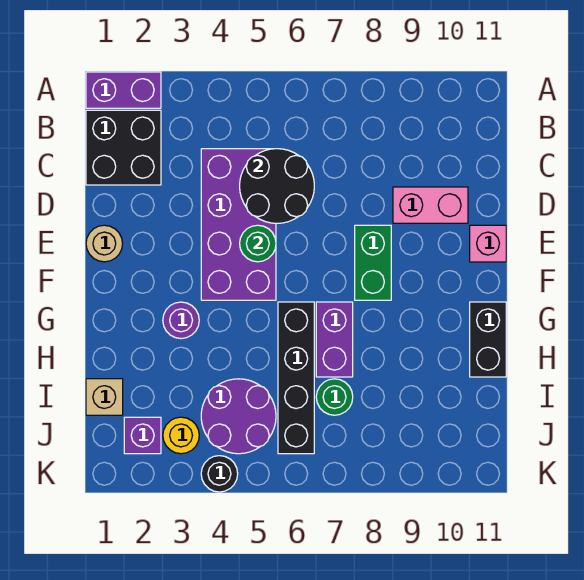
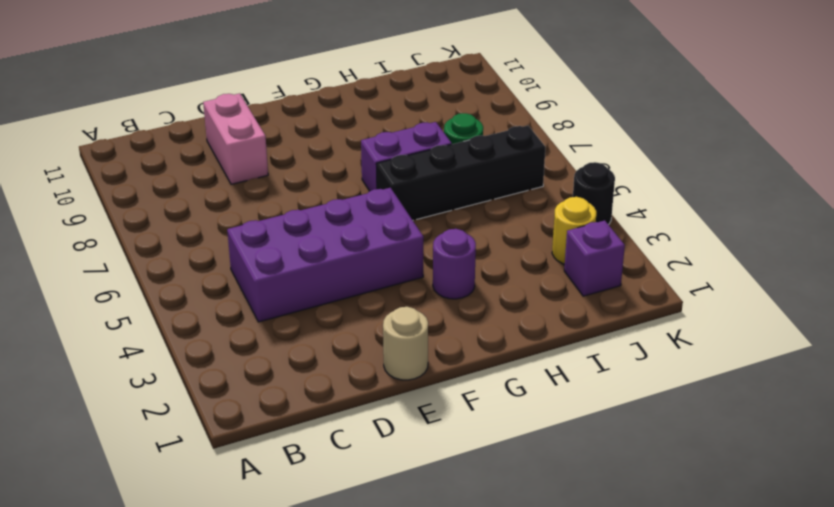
none -> purple 1x2 brick [86,72,161,108]
none -> black 2x2 brick [86,110,161,185]
none -> green 1x2 brick [355,225,391,300]

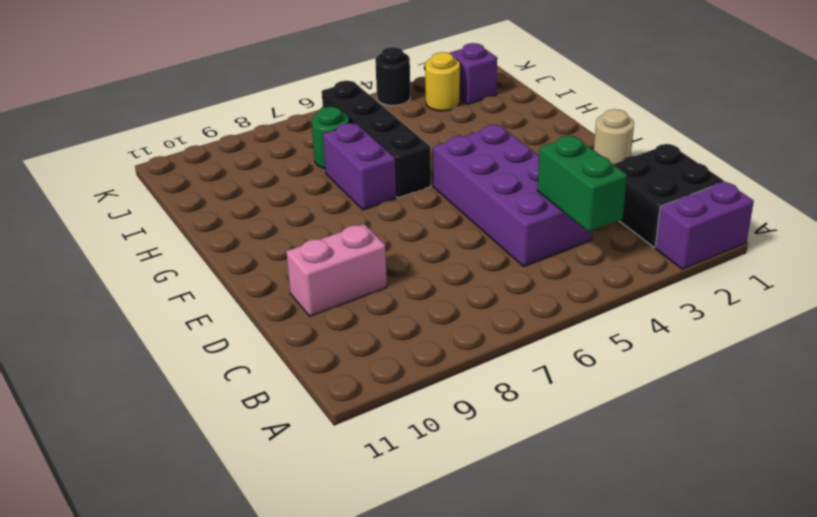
green 1x2 brick [537,136,627,232] -> green 1x2 brick moved to [355,225,391,300]
none -> pink 1x1 brick [470,225,506,262]
none -> purple 1x1 round brick [163,302,199,339]
none -> black 1x2 brick [470,302,506,377]

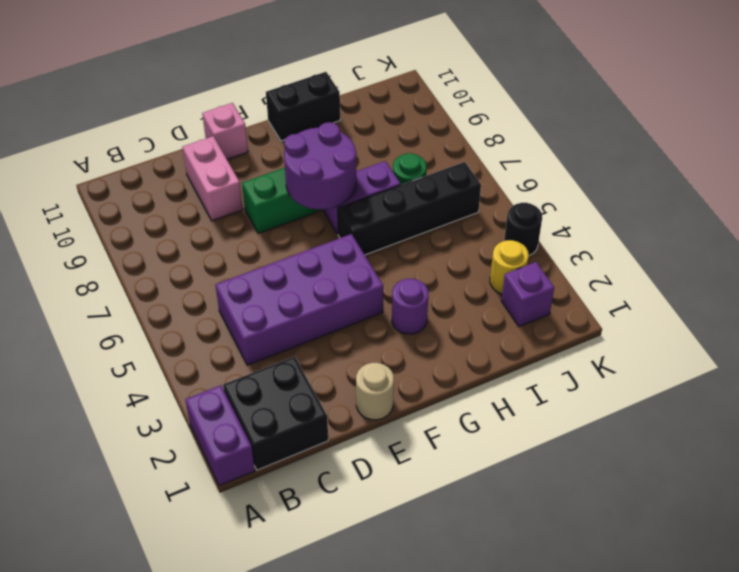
purple 2x2 round brick [284,122,356,209] -> purple 2x2 round brick moved to [201,379,276,454]
none -> tan 1x1 brick [86,379,123,415]
none -> black 2x2 round brick [240,149,314,223]
none -> green 1x1 round brick [240,225,276,262]

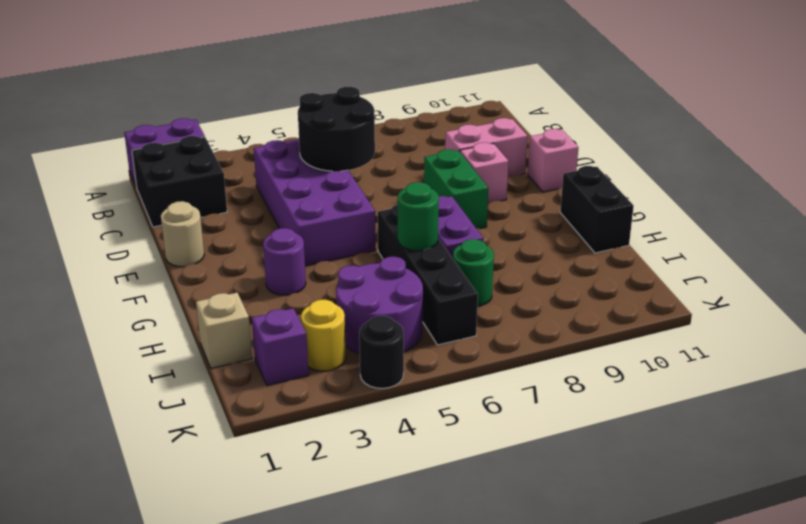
pink 1x1 brick [460,142,509,204] -> none
green 1x1 round brick [398,182,439,251] -> green 1x1 round brick moved to [240,225,276,262]

